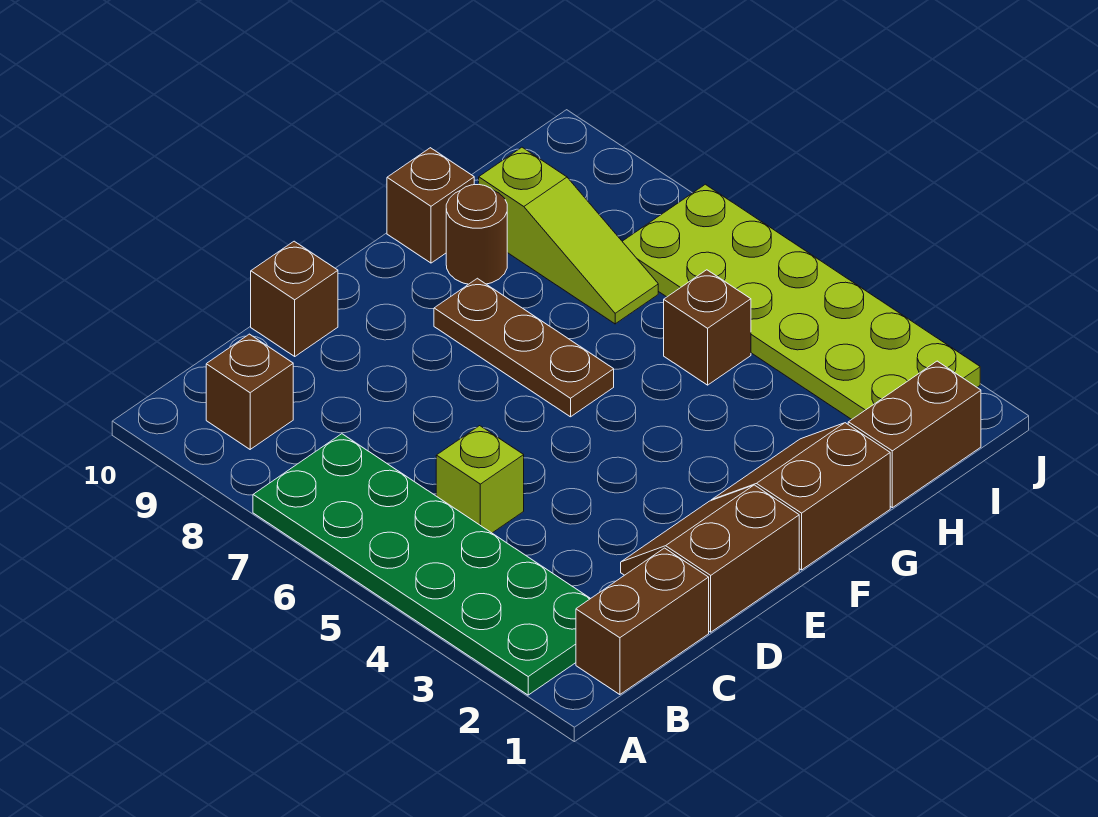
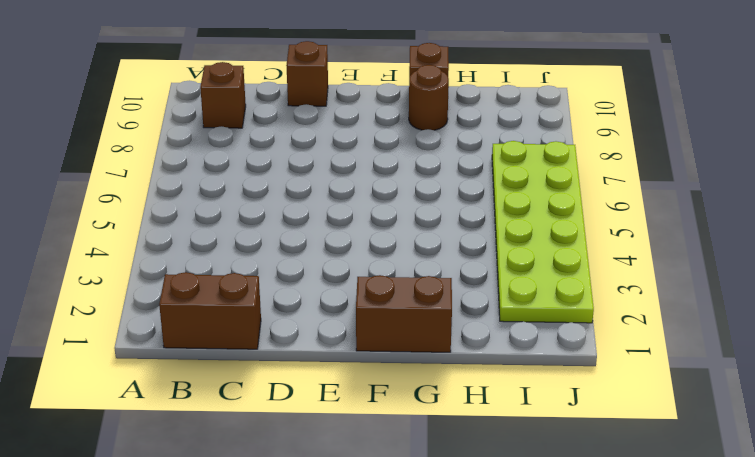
none -> green 2x6 plate [253,434,590,695]
none -> lime 1x1 brick [436,426,524,533]
none -> brown 2x2 slope [621,485,799,632]

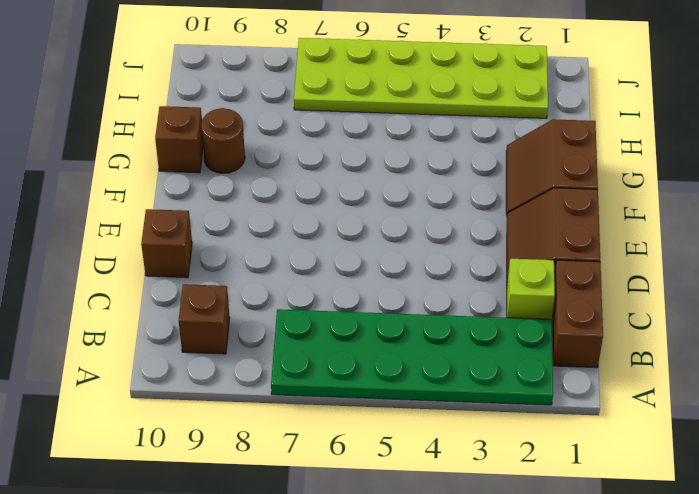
lime 1x1 brick [507,259,555,319] -> lime 1x1 brick moved to [436,426,524,533]
none -> brown 1x3 plate [434,278,614,417]
none -> brown 1x2 brick [848,361,981,508]
none -> brown 1x1 brick [664,270,751,385]

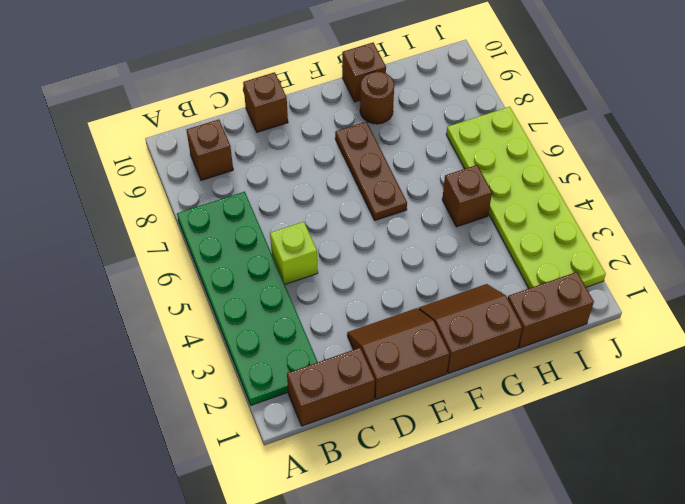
none -> lime 1x3 slope [479,147,658,324]

